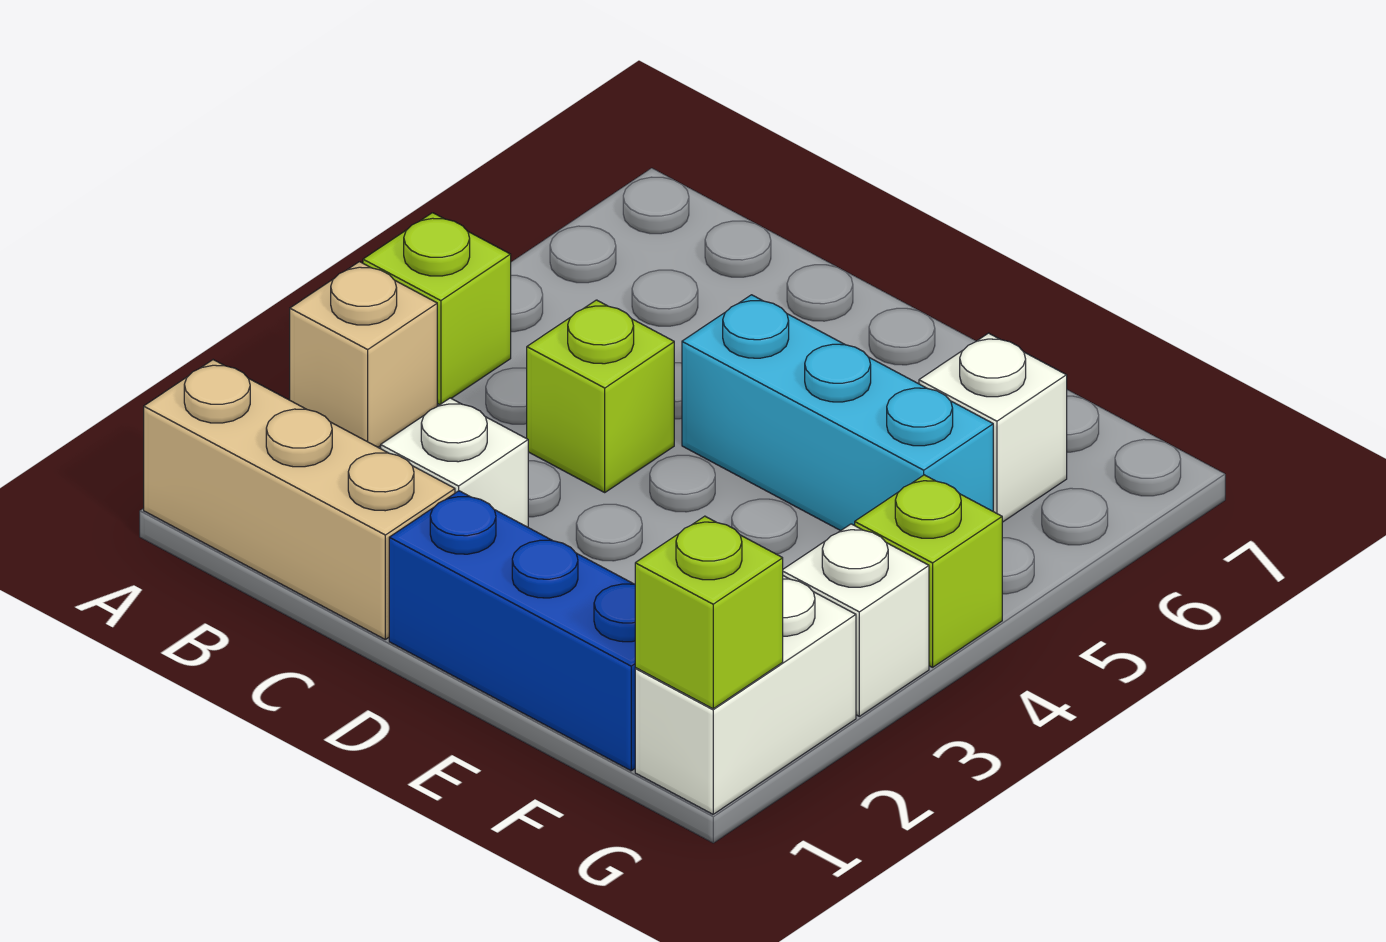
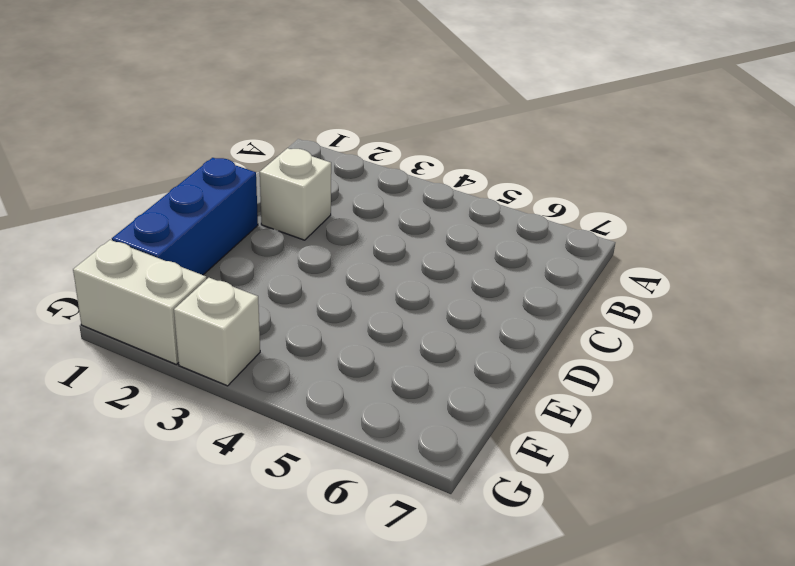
none -> tan 1x3 brick [144,360,455,639]
none -> tan 1x1 brick [290,262,437,447]
none -> lime 1x1 brick [363,213,511,405]

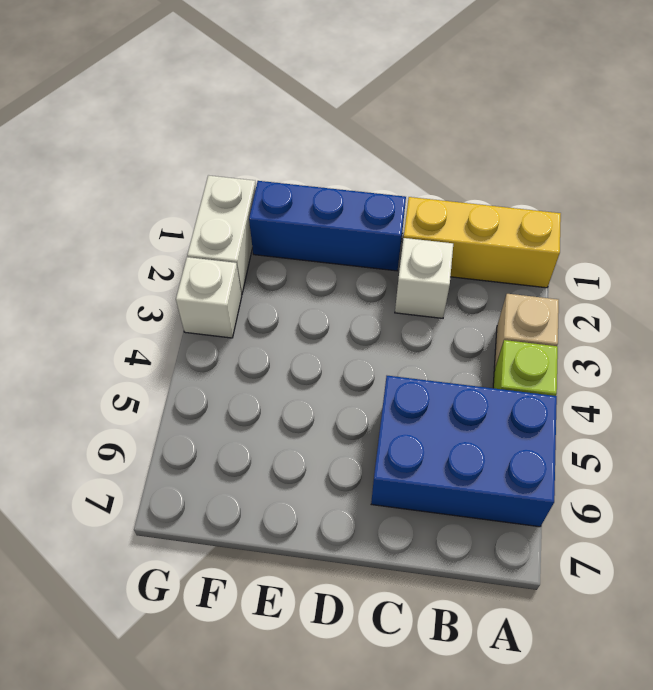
yellow 1x3 brick [404,197,561,288] -> tan 1x3 brick [144,360,455,639]
blue 2x3 brick [371,376,557,527] -> none
none -> lime 1x1 brick [527,300,674,492]
none -> cyan 1x3 brick [682,295,993,531]
none -> white 1x1 brick [919,333,1067,522]

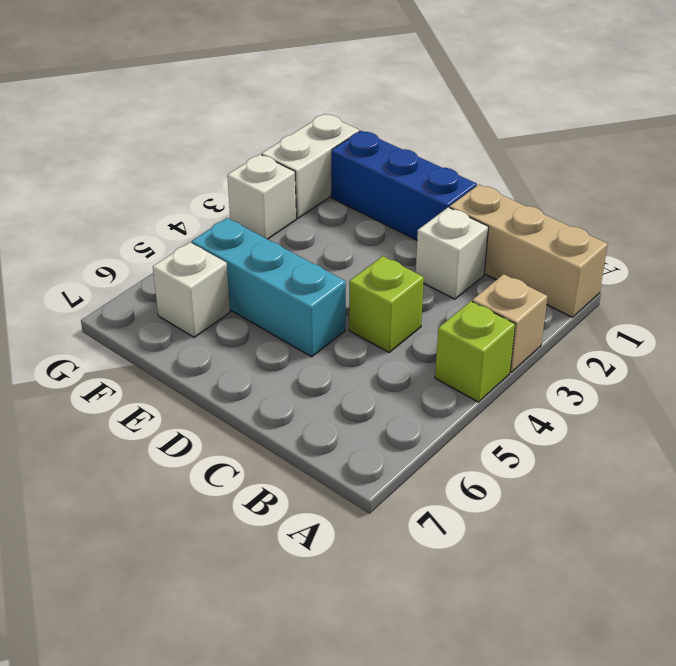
none -> lime 1x1 brick [855,475,1002,667]
none -> lime 1x1 brick [635,516,783,709]

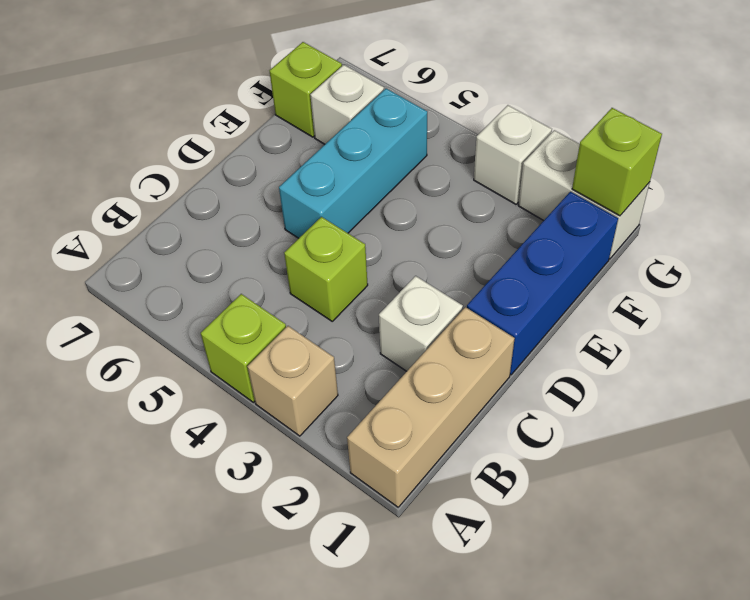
lime 1x1 brick [270,42,342,137] -> lime 1x1 brick moved to [855,475,1002,667]

